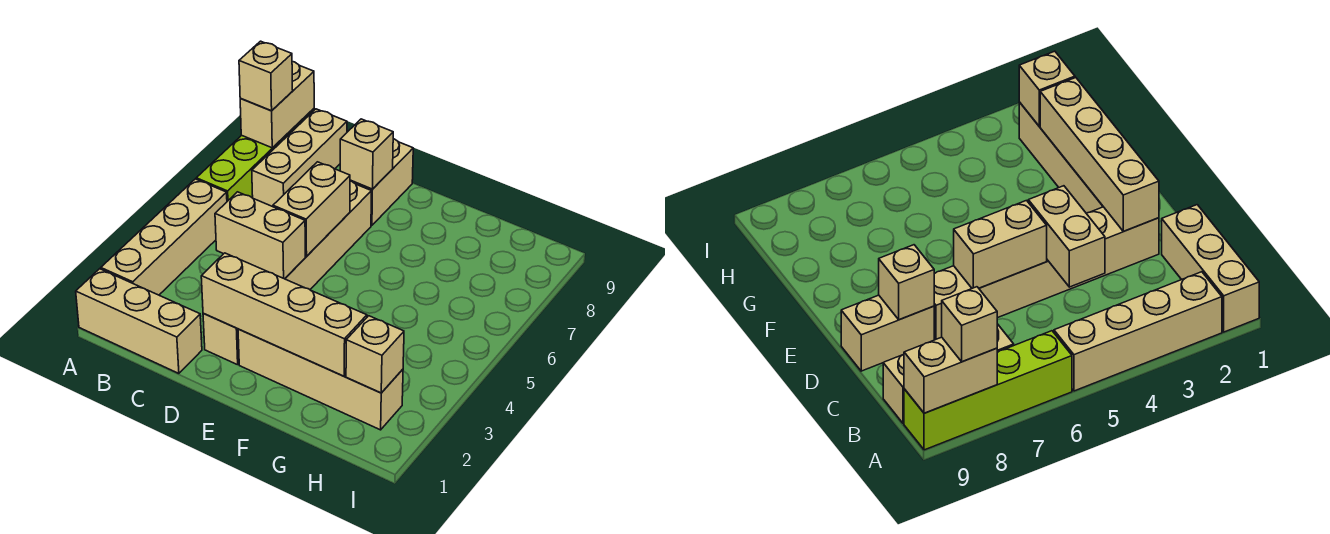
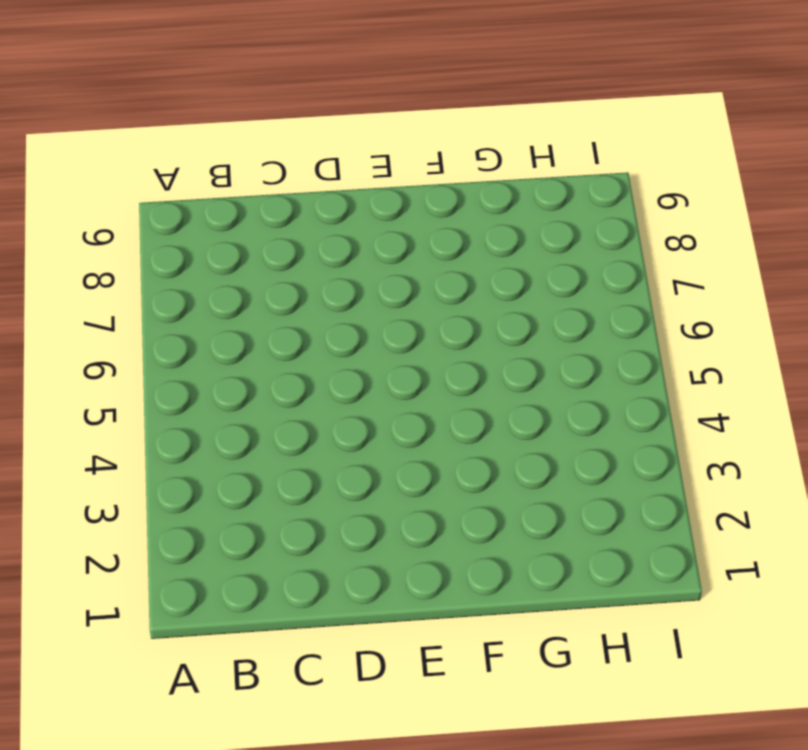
none -> tan 1x3 brick [76,269,202,373]
none -> tan 1x4 brick [101,179,227,295]
none -> lime 1x4 brick [196,109,314,201]

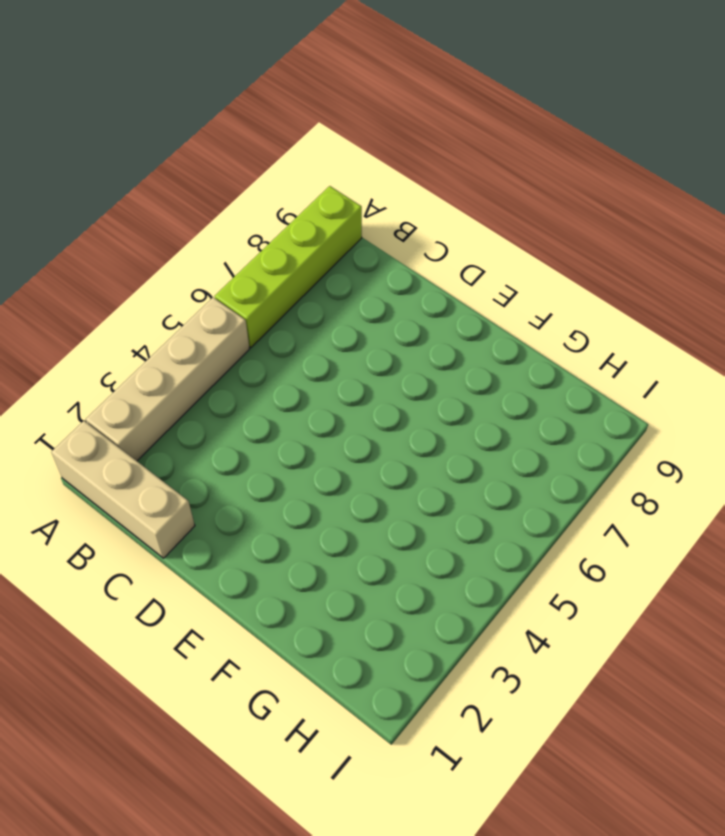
none -> tan 1x3 brick [252,109,347,207]
none -> tan 1x6 brick [203,181,371,365]
none -> tan 1x2 brick [350,139,413,225]

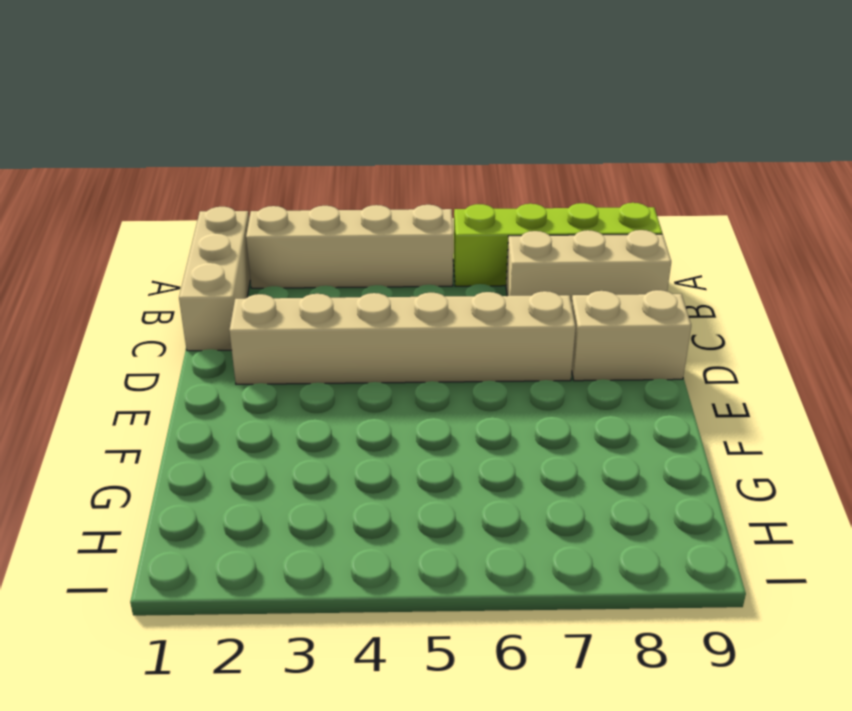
none -> tan 1x4 brick [238,329,403,430]
none -> tan 1x2 brick [240,62,314,148]
none -> tan 1x2 brick [215,192,305,279]

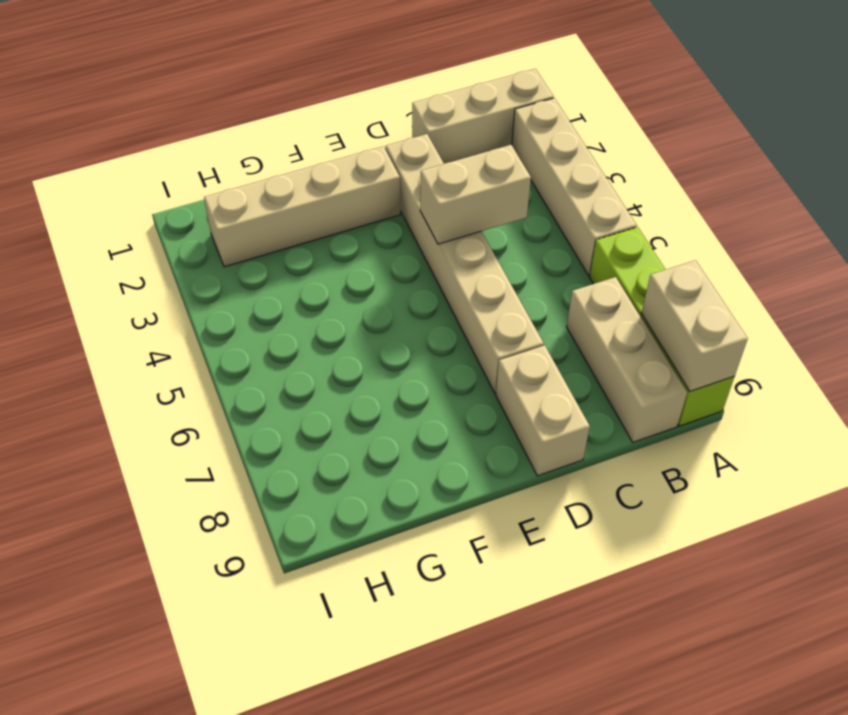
none -> tan 1x4 brick [201,253,367,376]
none -> tan 1x2 brick [273,162,350,256]
none -> tan 1x1 brick [340,119,393,189]

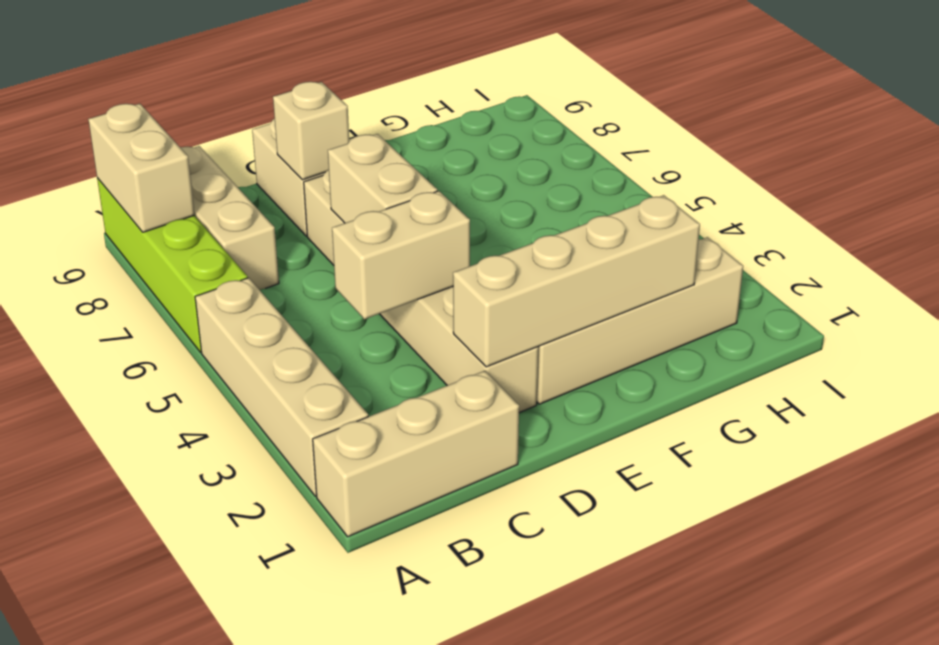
none -> tan 1x1 brick [346,316,404,393]
none -> tan 1x1 brick [239,41,293,111]

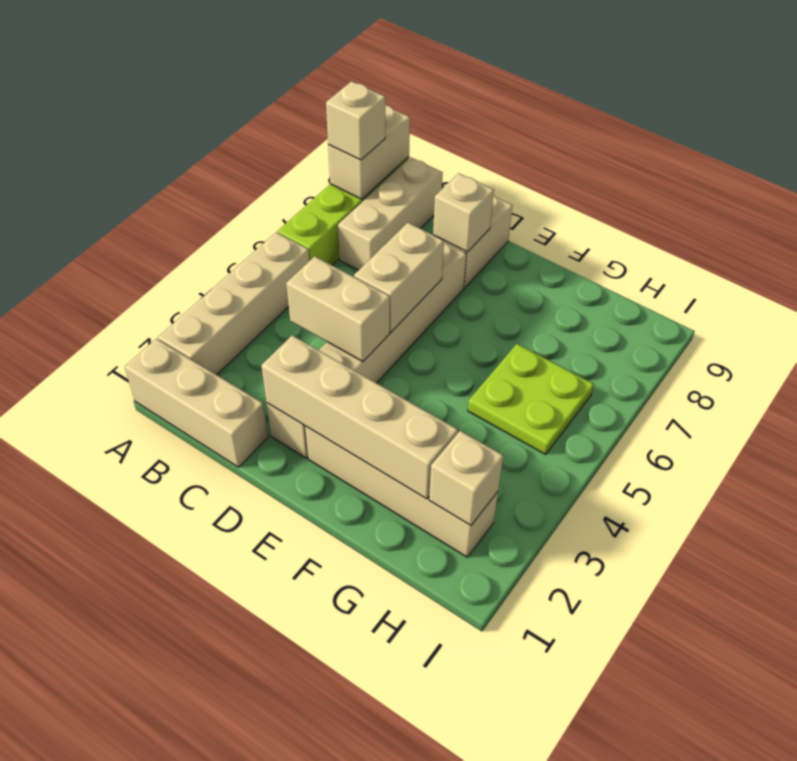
lime 2x2 plate [468,344,594,455] -> none

